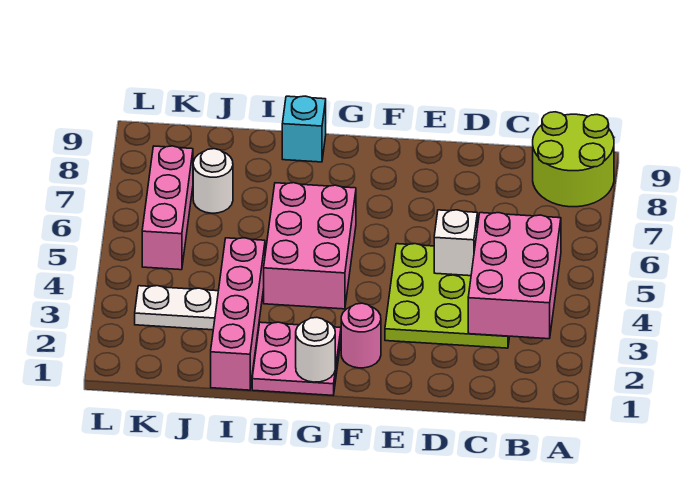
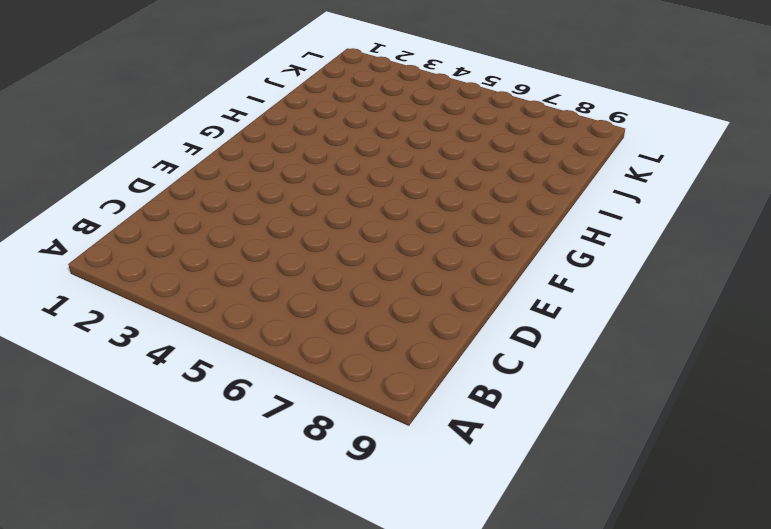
none -> lime 2x2 round brick [533,112,614,207]
none -> lime 3x3 plate [385,244,510,348]
none -> pink 1x1 round brick [341,303,381,368]

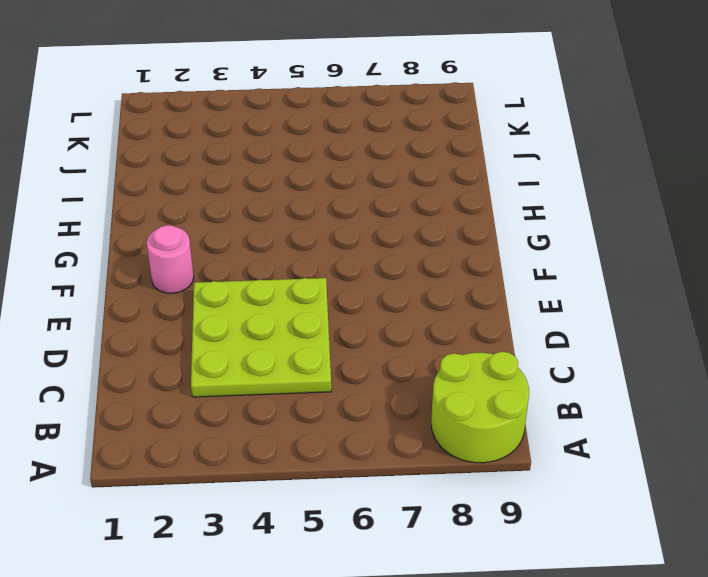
none -> pink 2x2 plate [252,322,341,395]
none -> pink 2x3 brick [264,183,356,309]
none -> cyan 1x1 brick [282,96,326,162]

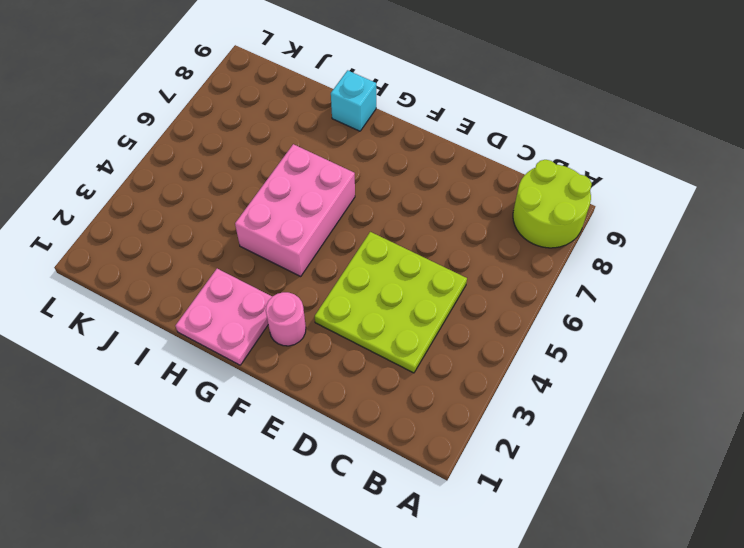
none -> pink 1x4 brick [211,238,265,390]
none -> white 1x2 plate [135,286,218,330]
none -> white 1x1 round brick [193,149,233,213]

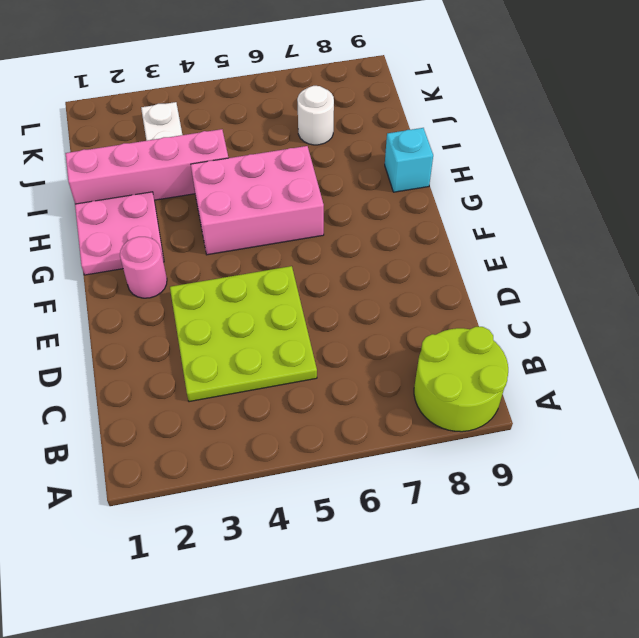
none -> pink 1x3 brick [142,146,193,270]
none -> pink 2x3 brick [468,213,561,339]
none -> white 1x1 brick [434,210,477,276]

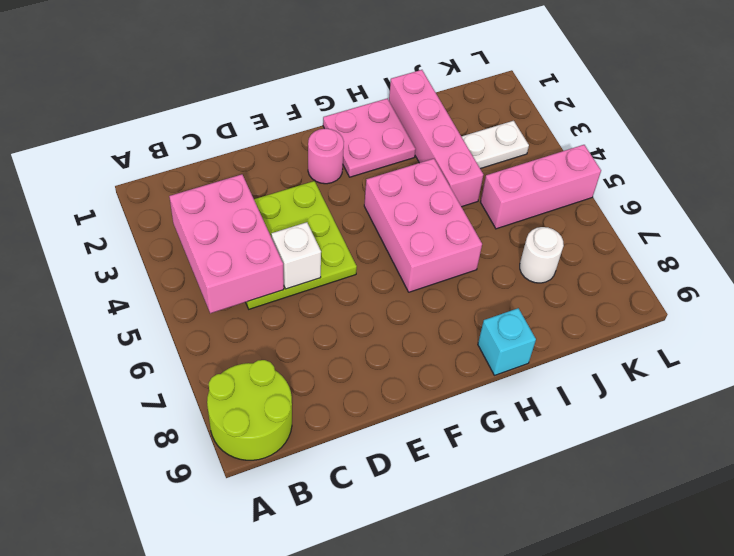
pink 1x3 brick [481,145,601,229] -> pink 1x3 brick turned to [142,146,193,270]
none -> white 1x1 round brick [296,317,335,382]

